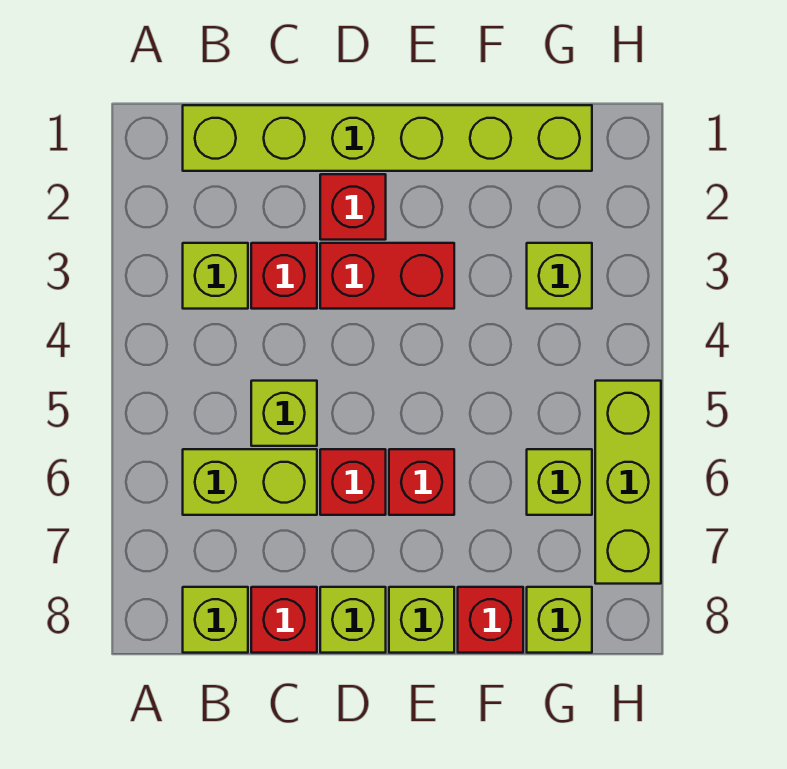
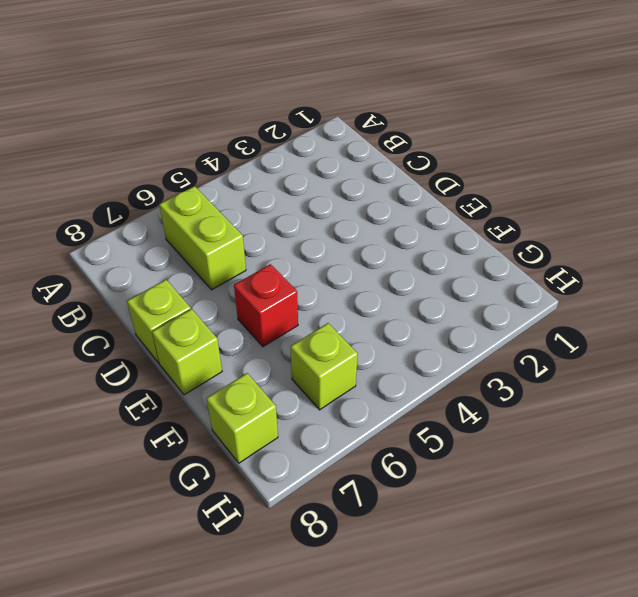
none -> lime 1x6 brick [183,105,592,171]
none -> lime 1x1 brick [183,243,248,309]
none -> lime 1x1 brick [183,587,248,653]

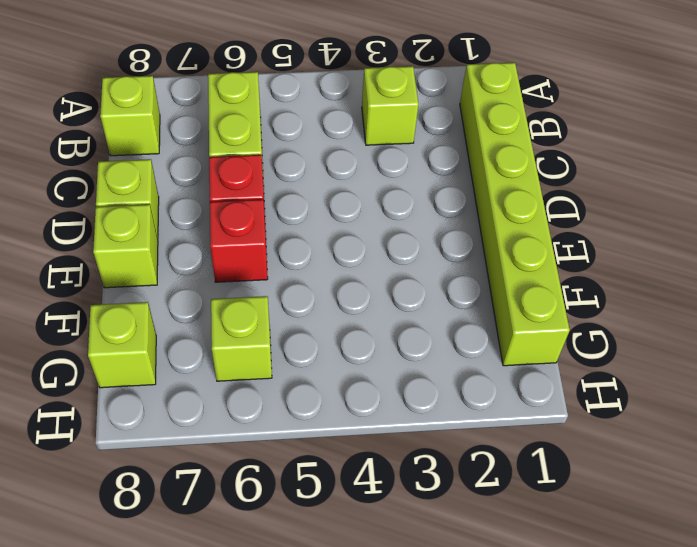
none -> red 1x1 brick [251,243,317,309]
none -> lime 1x1 brick [251,381,317,446]
none -> red 1x1 brick [251,587,317,653]

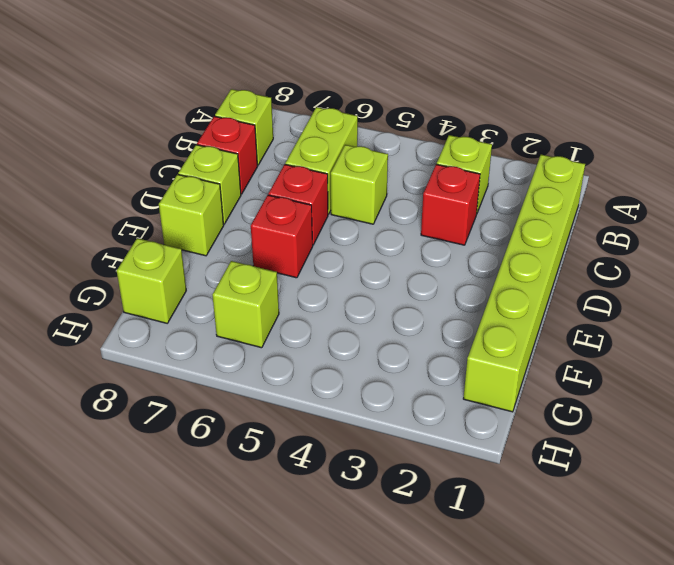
none -> red 1x1 brick [320,174,386,240]
none -> red 1x2 brick [320,243,454,309]
none -> red 1x1 brick [458,587,523,653]

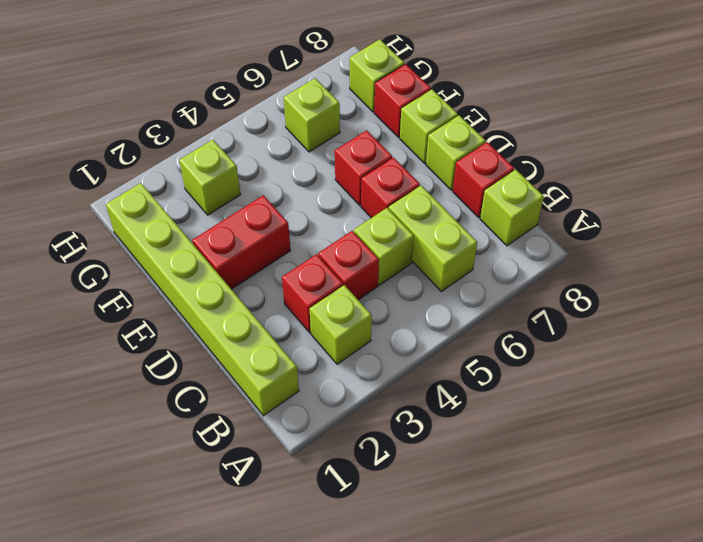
red 1x1 brick [318,231,379,300] -> red 1x1 brick moved to [320,174,386,240]
red 1x2 brick [192,195,290,289] -> red 1x2 brick turned to [320,243,454,309]
none -> lime 1x3 brick [595,381,661,584]

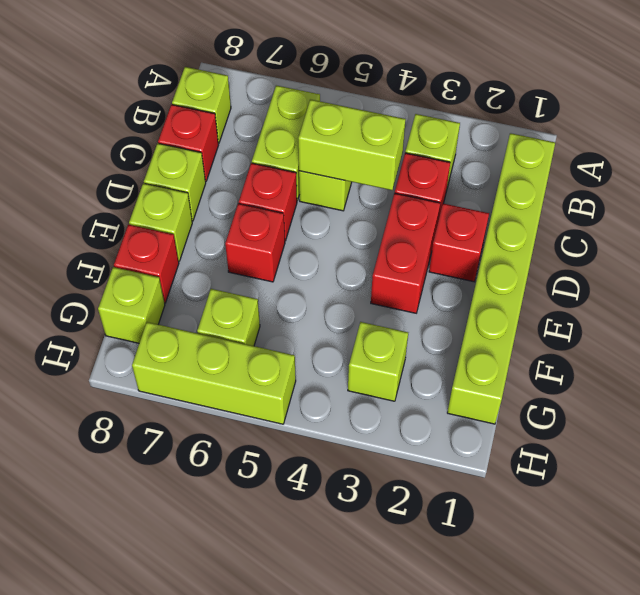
lime 1x2 brick [298,99,406,190] -> none

